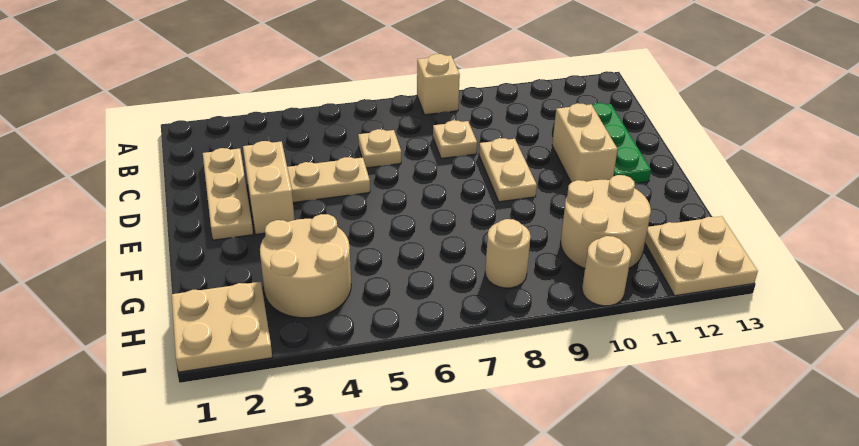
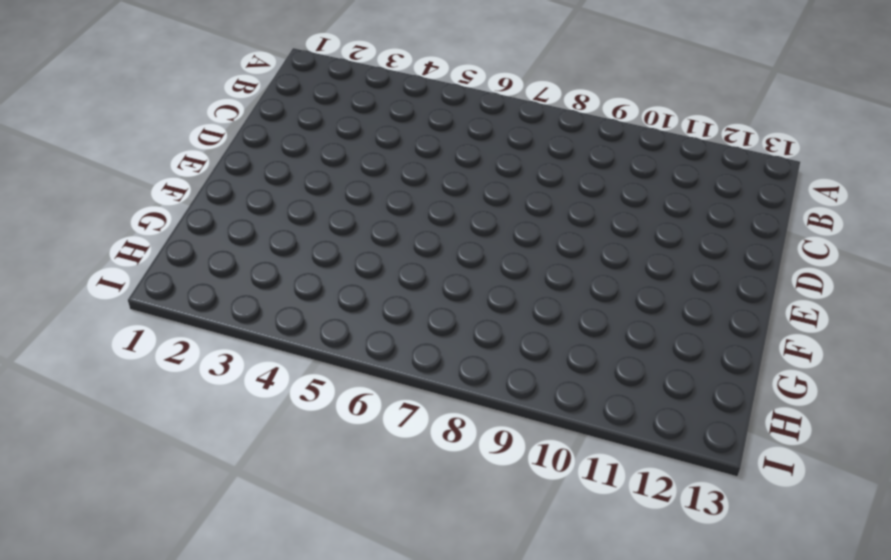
none -> tan 1x1 brick [417,54,460,115]
none -> tan 1x3 plate [203,148,253,240]
none -> tan 1x1 plate [358,129,401,168]

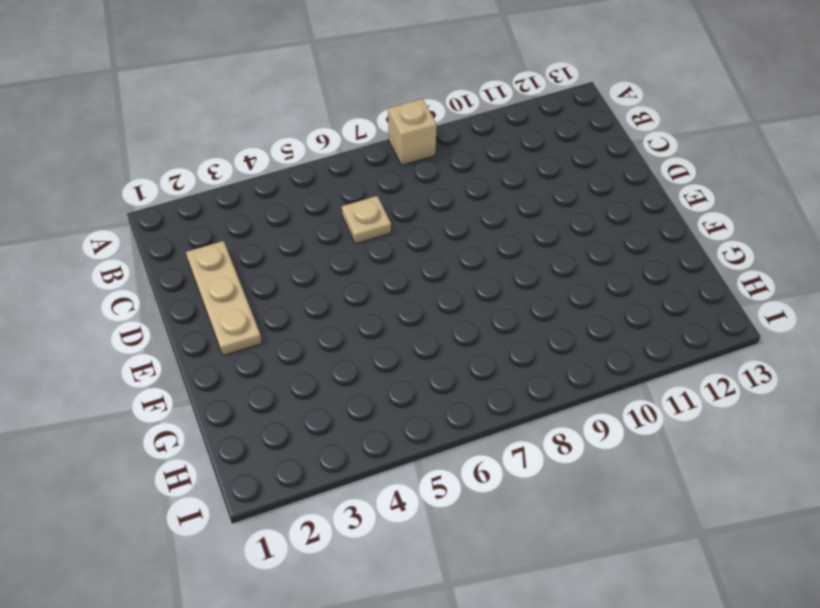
none -> tan 1x1 plate [433,120,477,158]
none -> green 1x3 plate [592,103,651,183]
none -> tan 1x2 brick [243,141,294,234]

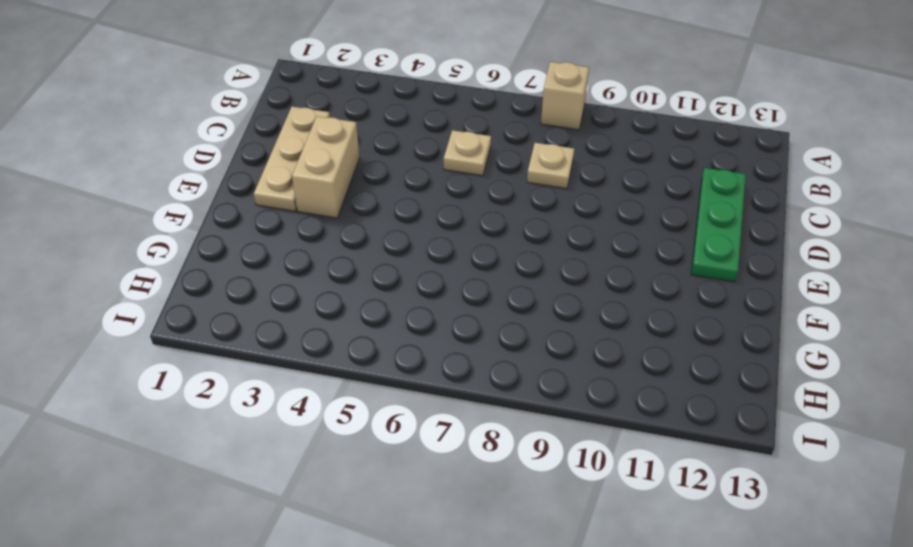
none -> tan 1x2 plate [287,157,370,203]
none -> tan 1x2 plate [479,138,537,202]
none -> tan 1x2 brick [552,103,618,182]

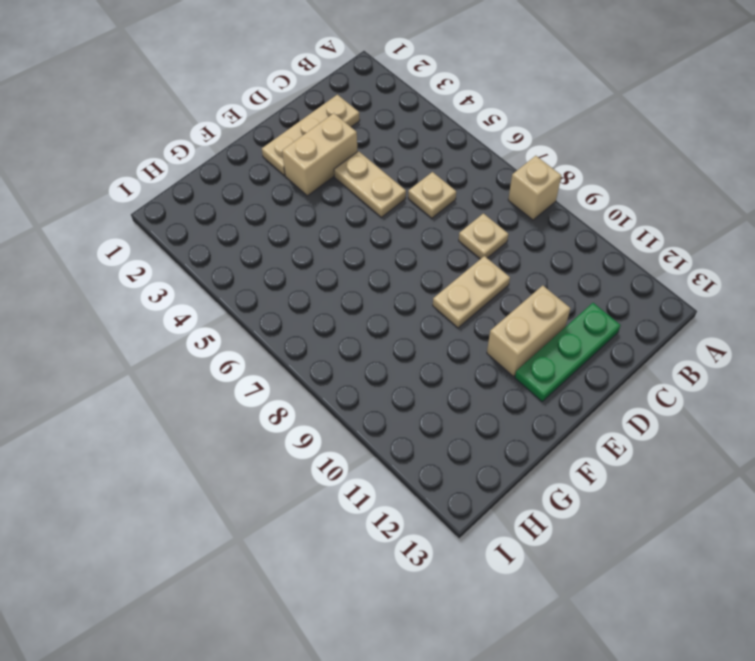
none -> tan 2x2 round brick [260,214,351,318]
none -> tan 2x2 round brick [561,175,651,268]
none -> tan 2x2 plate [172,282,272,372]

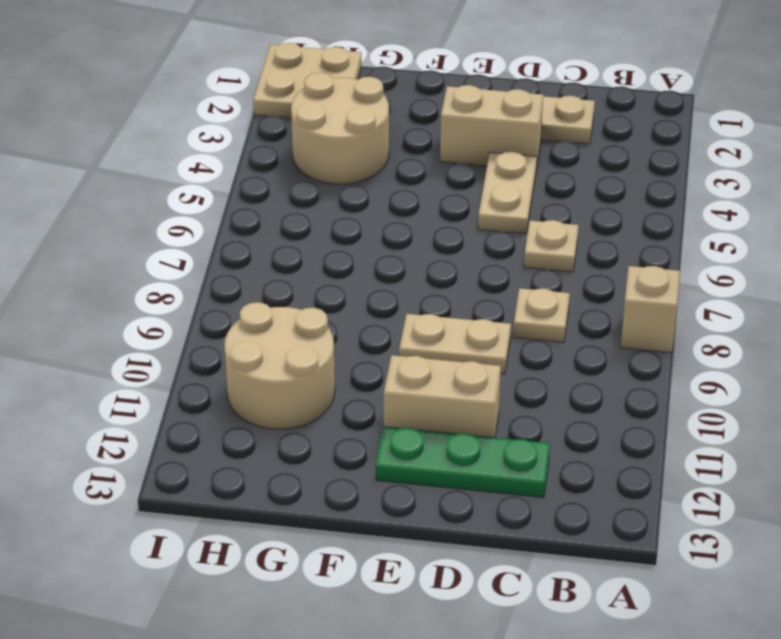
none -> tan 1x1 round brick [485,219,531,288]
none -> tan 2x2 plate [645,216,758,296]
none -> tan 1x1 round brick [582,236,631,306]

